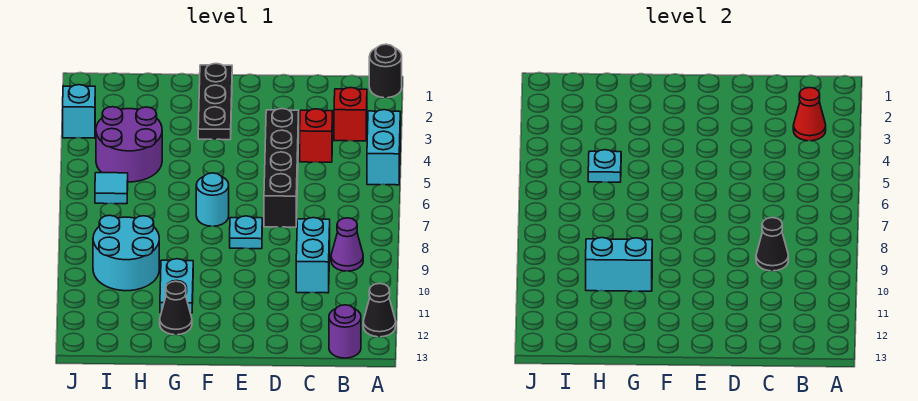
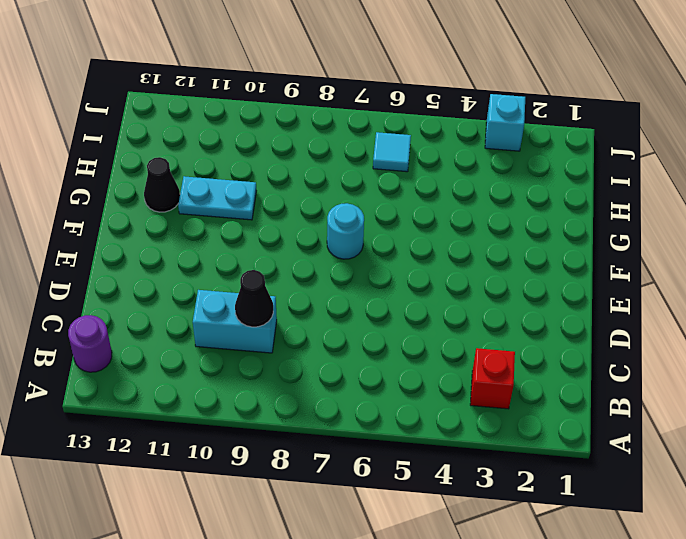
none -> black 1x1 round brick [369,44,402,98]
none -> cyan 1x2 brick [367,110,400,185]
none -> black 1x1 cone [363,284,396,337]

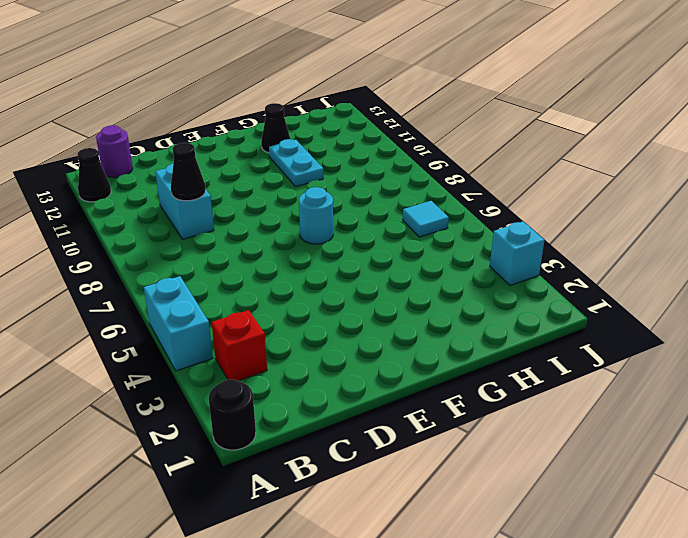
none -> purple 1x1 cone [331,218,363,271]
none -> red 1x1 brick [300,109,333,162]
none -> black 1x4 brick [264,109,299,227]

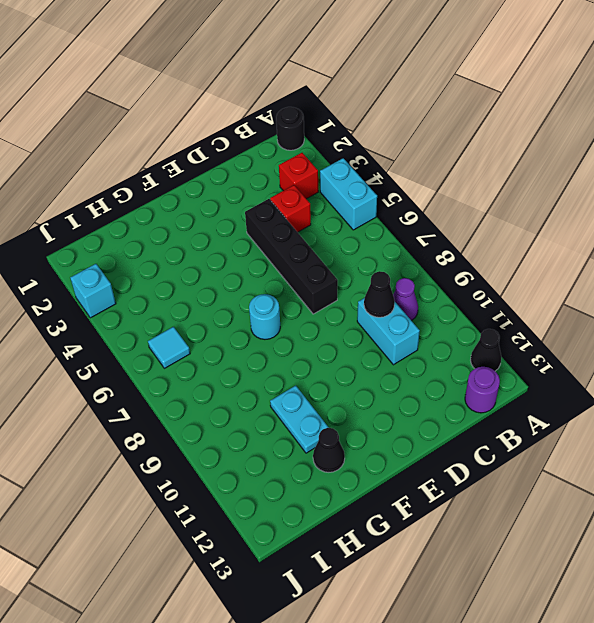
none -> cyan 1x1 plate [230,216,262,249]
none -> black 1x3 plate [198,64,232,140]
none -> purple 2x2 round brick [96,107,162,182]

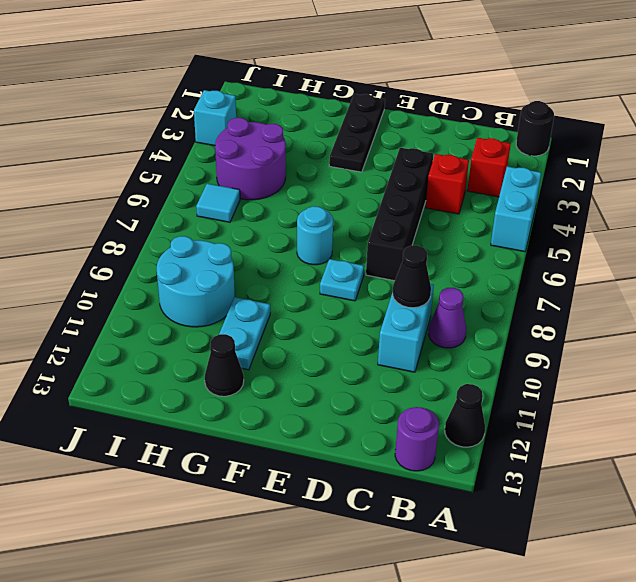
none -> red 1x1 cone [793,88,826,141]
none -> cyan 1x2 brick [586,238,652,291]
none -> cyan 1x1 plate [588,150,621,182]

